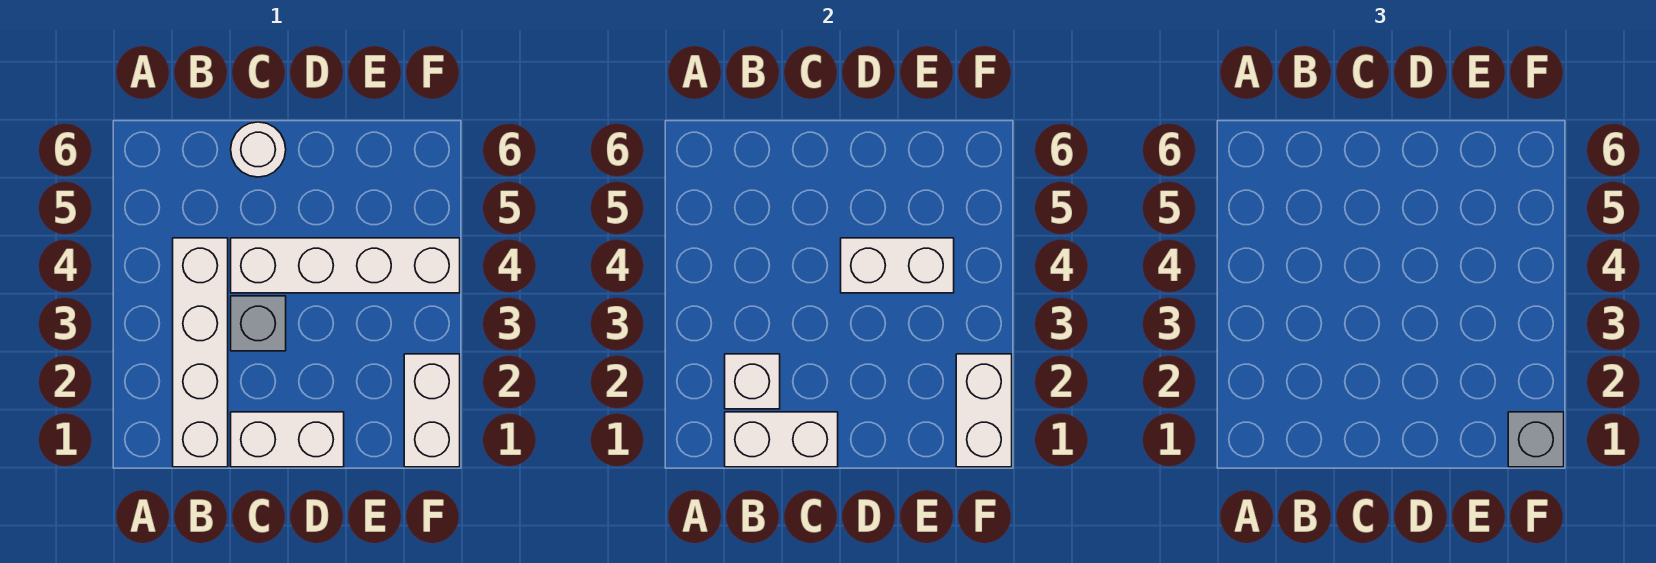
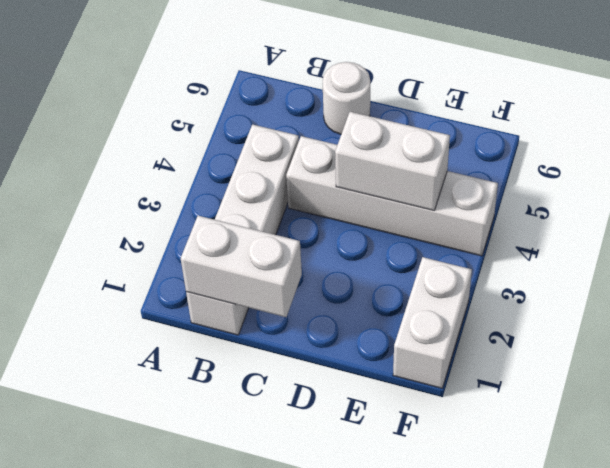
none -> white 1x2 brick [231,412,344,467]
none -> grey 1x1 brick [231,296,286,351]

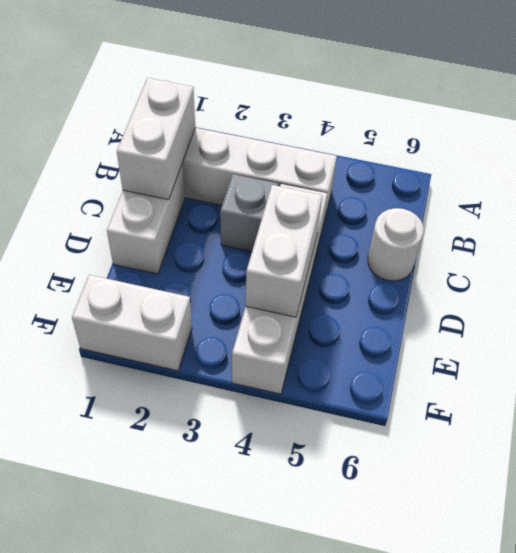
none -> white 1x1 brick [725,354,780,409]
none -> white 1x2 brick [956,354,1012,467]

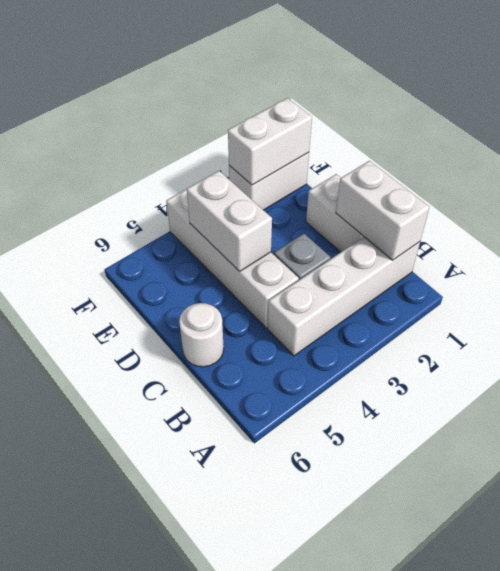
none -> white 1x1 brick [725,354,780,409]
none -> grey 1x1 brick [1508,412,1564,467]

